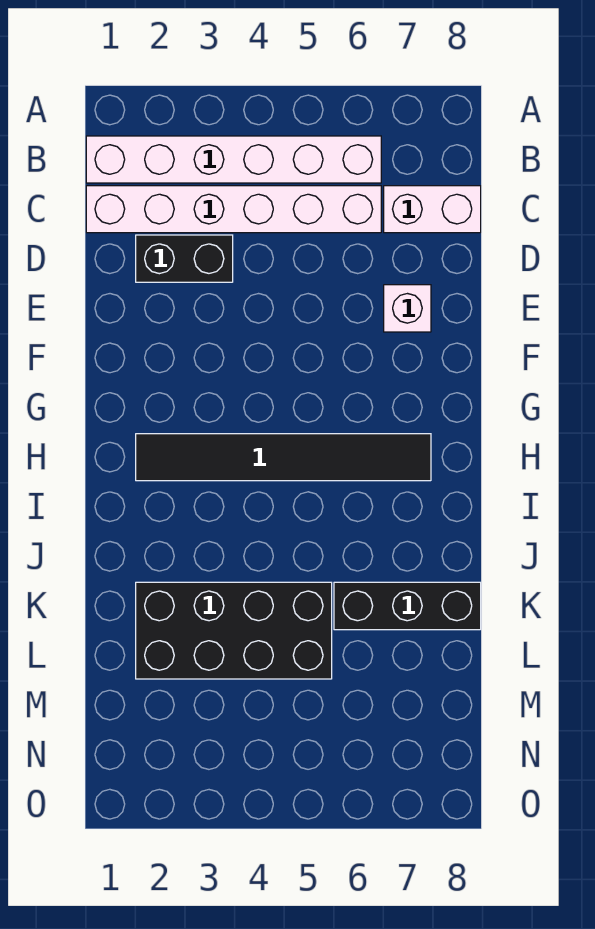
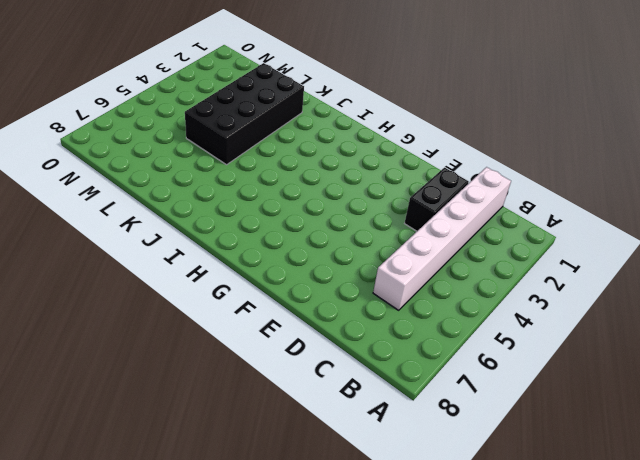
none -> white 1x6 brick [86,136,381,183]
none -> white 1x2 brick [384,186,481,233]

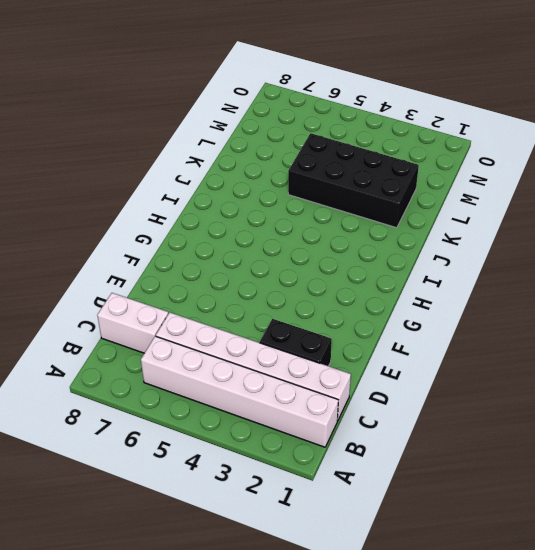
none -> white 1x1 brick [384,285,431,332]
none -> black 1x6 tile [136,434,431,481]

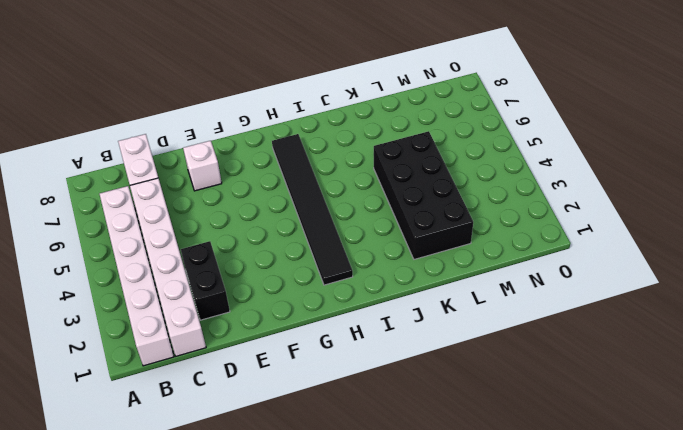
none -> black 1x3 brick [334,582,481,630]

